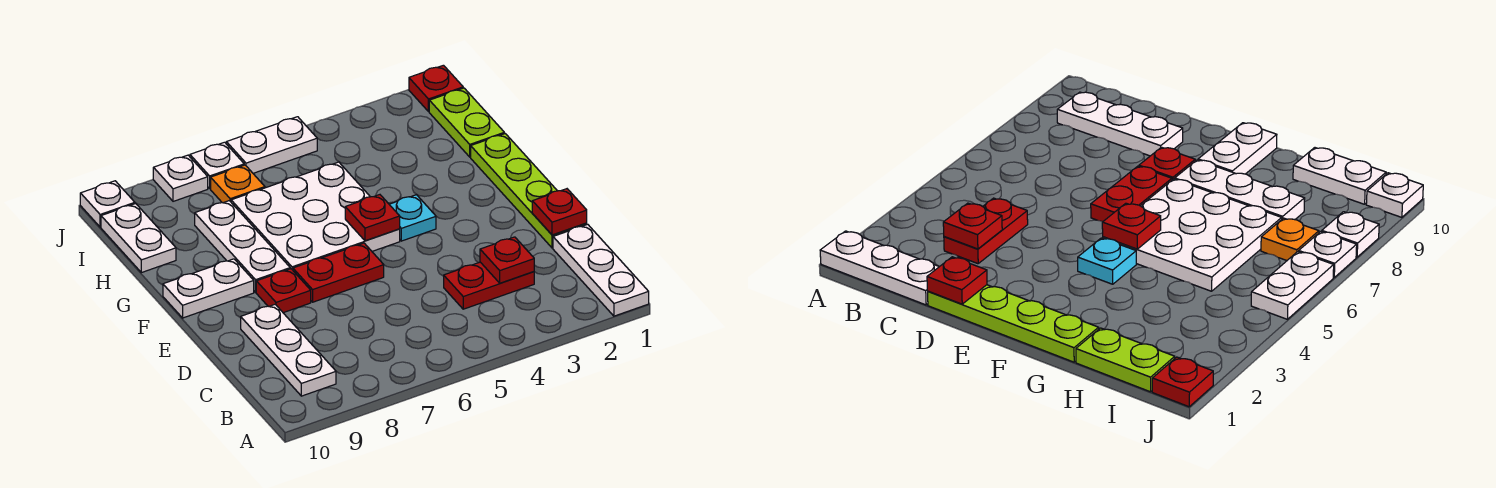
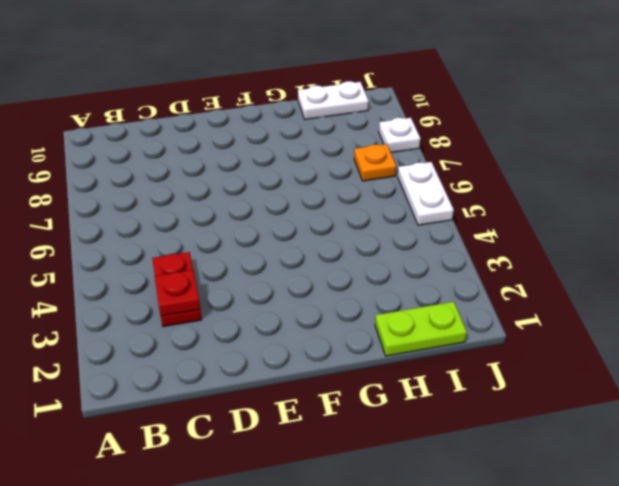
none -> white 1x3 plate [553,224,649,316]
none -> white 1x3 plate [241,304,336,396]
none -> lime 1x4 plate [471,134,587,248]

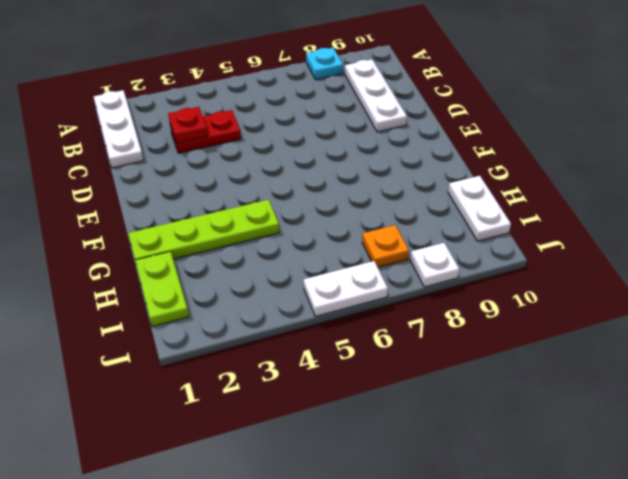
cyan 1x1 plate [306,48,343,80] -> cyan 1x1 plate moved to [389,195,436,241]
lime 1x4 plate [128,200,279,260] -> lime 1x4 plate turned to [471,134,587,248]
none -> red 1x2 plate [293,243,384,302]
none -> red 1x1 plate [256,269,311,313]
none -> white 3x3 plate [231,162,400,270]

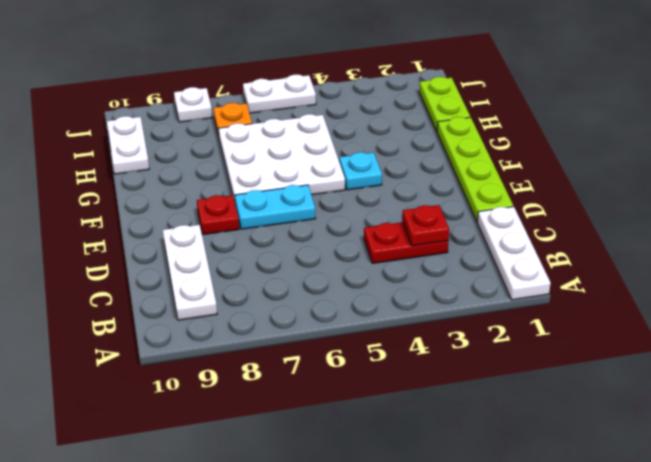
cyan 1x2 plate [235,185,316,229] -> red 1x2 plate [293,243,384,302]
none -> white 1x3 plate [195,201,290,292]
none -> white 1x2 plate [163,259,254,318]
none -> red 1x1 plate [409,65,463,112]

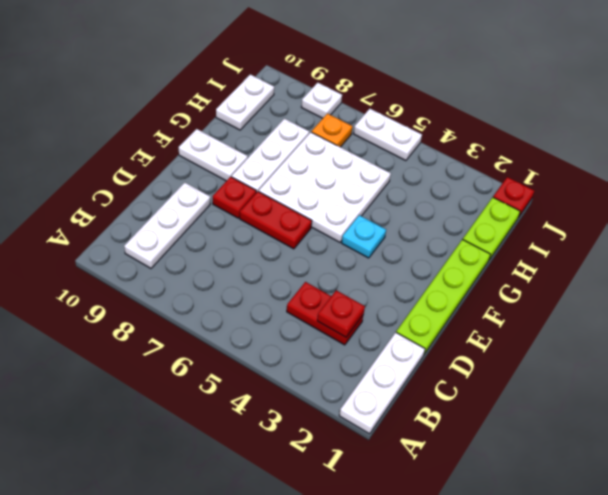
none -> white 1x1 plate [190,142,244,188]
none -> white 1x1 plate [80,181,135,227]
none -> red 1x1 plate [532,189,587,235]

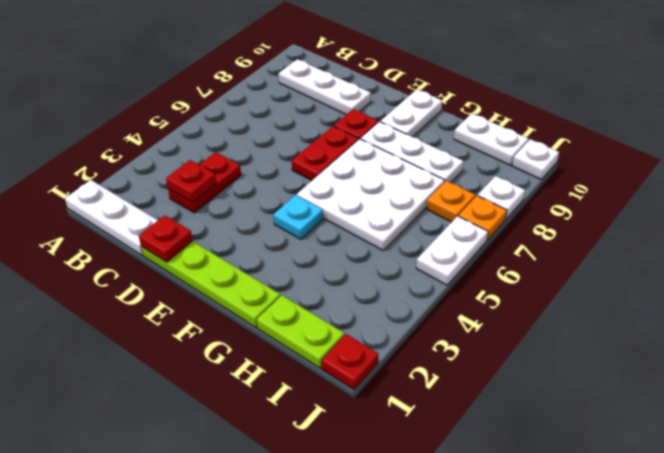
orange 1x1 plate [458,196,507,240] -> white 1x1 plate [190,142,244,188]
none -> red 1x1 plate [345,195,400,241]

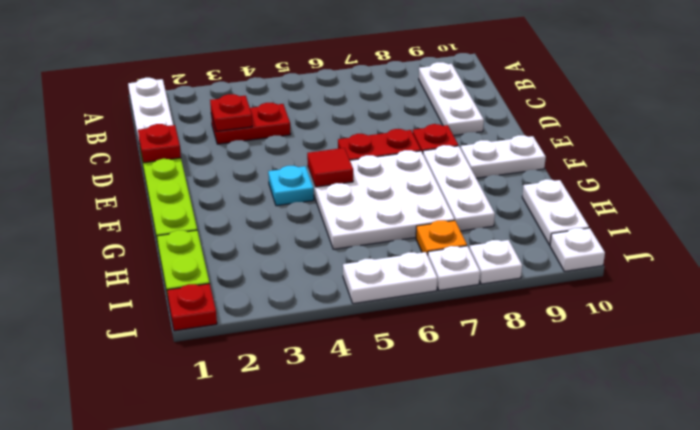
red 1x1 tile [307,148,353,187] -> red 1x1 plate [345,195,400,241]

